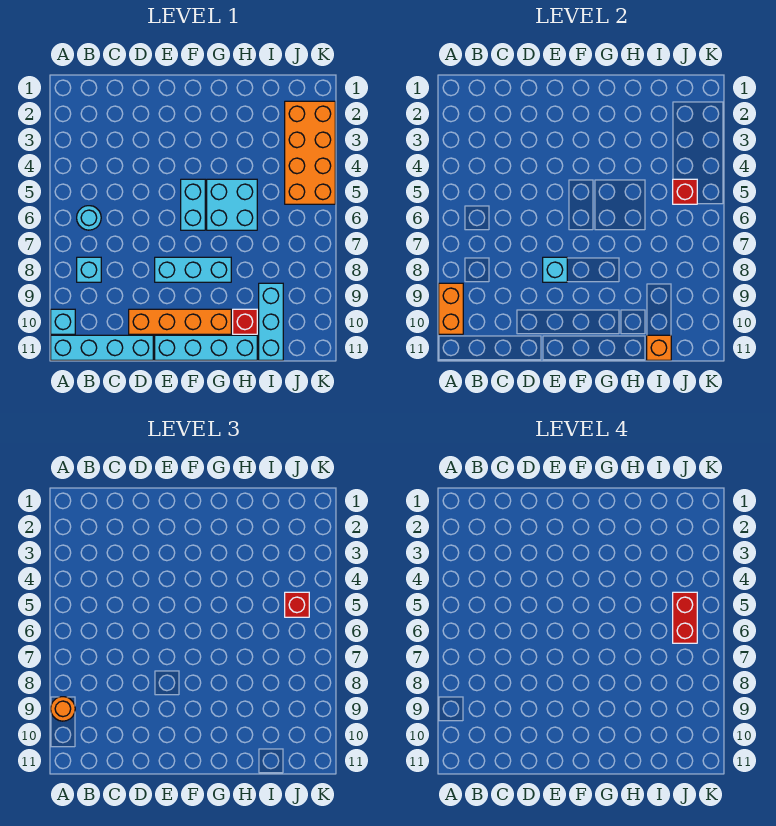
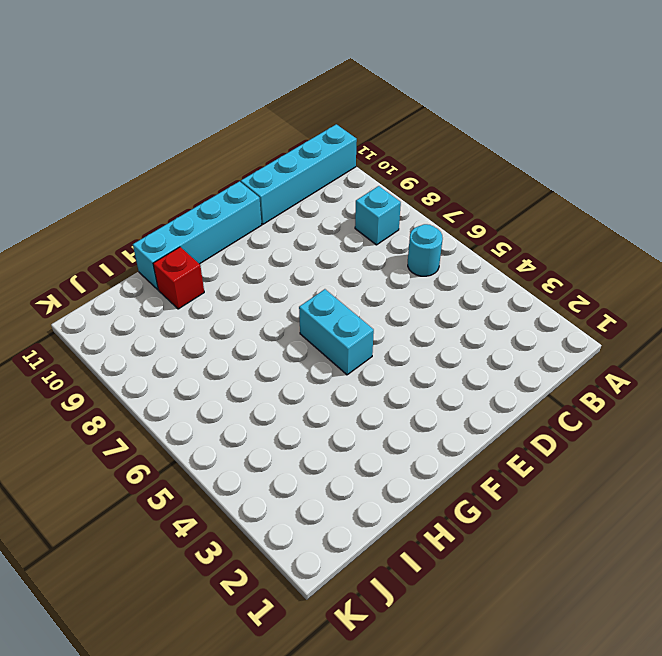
none -> cyan 1x1 brick [51,309,75,334]
none -> orange 1x4 brick [129,309,231,334]
none -> cyan 1x3 brick [155,257,231,282]

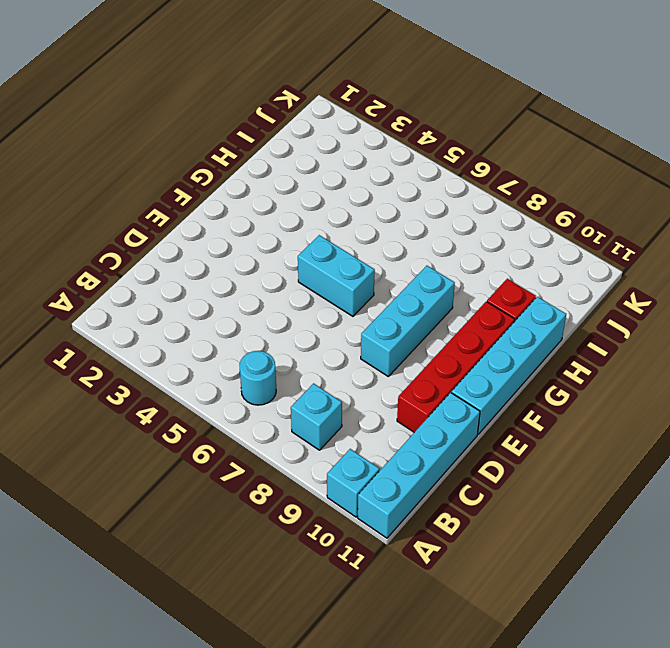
red 1x4 brick [397,302,515,432] -> orange 1x4 brick [129,309,231,334]
none -> cyan 2x2 brick [207,179,257,230]
none -> cyan 1x3 brick [259,283,283,360]
none -> orange 2x4 brick [285,101,335,204]

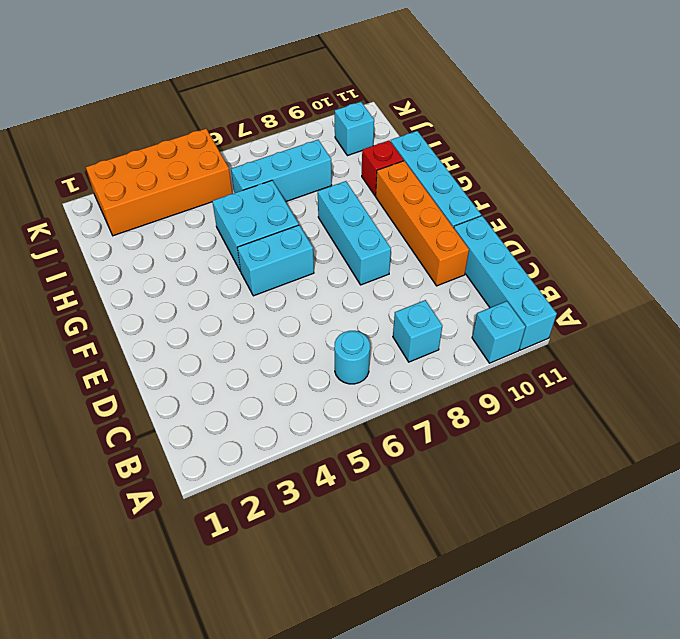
cyan 1x3 brick [231,140,332,202] -> cyan 1x3 brick moved to [259,283,283,360]
cyan 1x1 brick [335,102,374,156] -> cyan 1x1 brick moved to [543,257,567,282]
none -> orange 1x2 brick [439,283,463,334]
none -> orange 1x1 brick [647,335,671,360]
none -> red 1x1 brick [673,179,697,204]

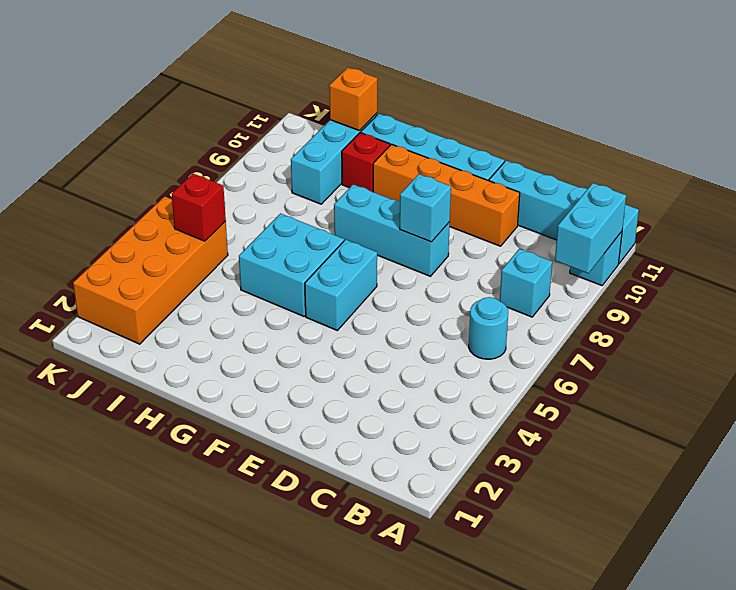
cyan 1x2 brick [555,183,626,273] -> orange 1x2 brick [439,283,463,334]
none -> orange 1x1 round brick [51,697,75,721]
none -> red 1x1 brick [285,592,309,617]
none -> red 1x2 brick [673,592,697,643]

